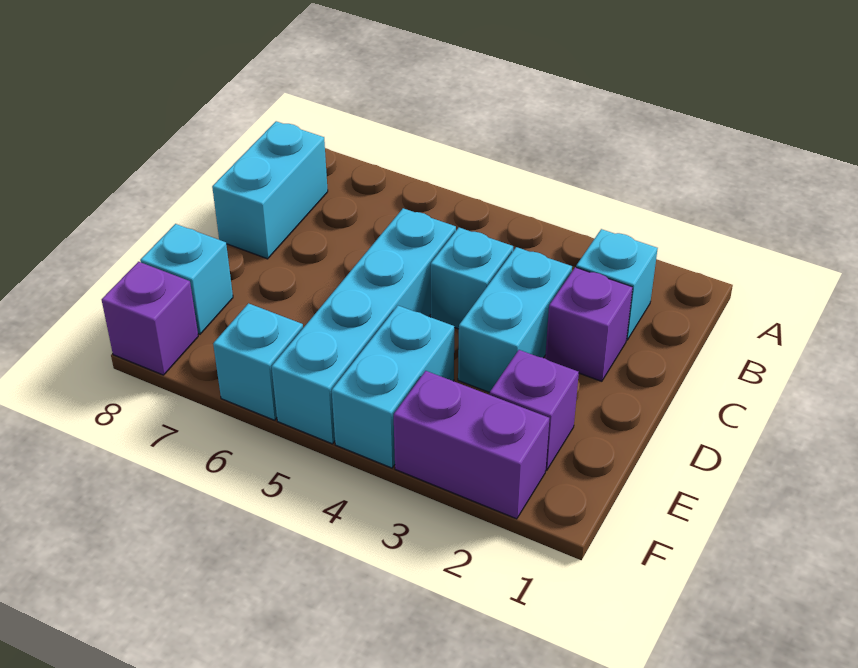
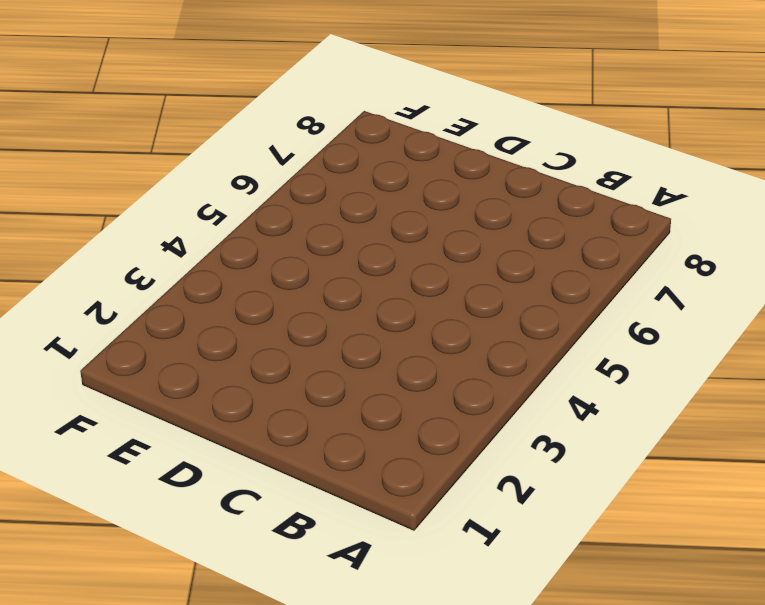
none -> cyan 1x1 brick [576,229,658,340]
none -> cyan 1x2 brick [212,121,328,259]
none -> purple 1x1 brick [545,267,633,381]

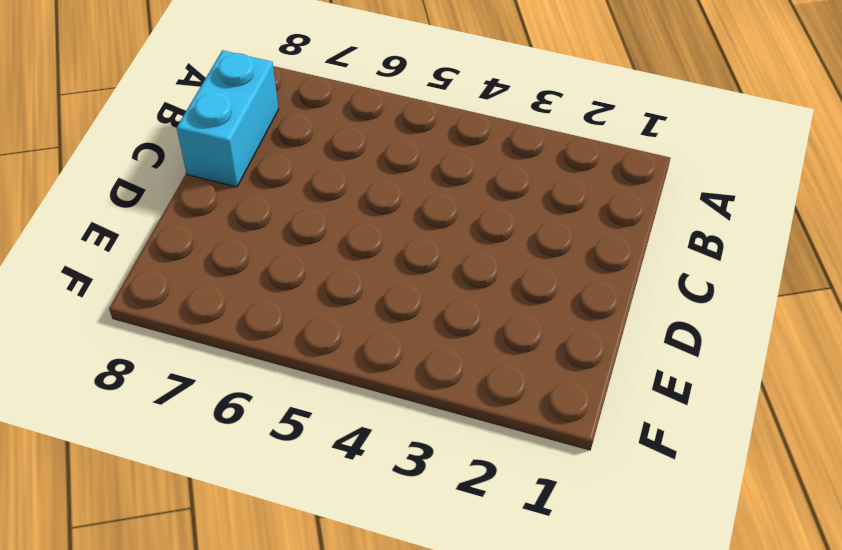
none -> cyan 1x1 brick [576,229,658,340]
none -> purple 1x1 brick [545,267,633,381]
none -> cyan 1x2 brick [458,247,572,392]

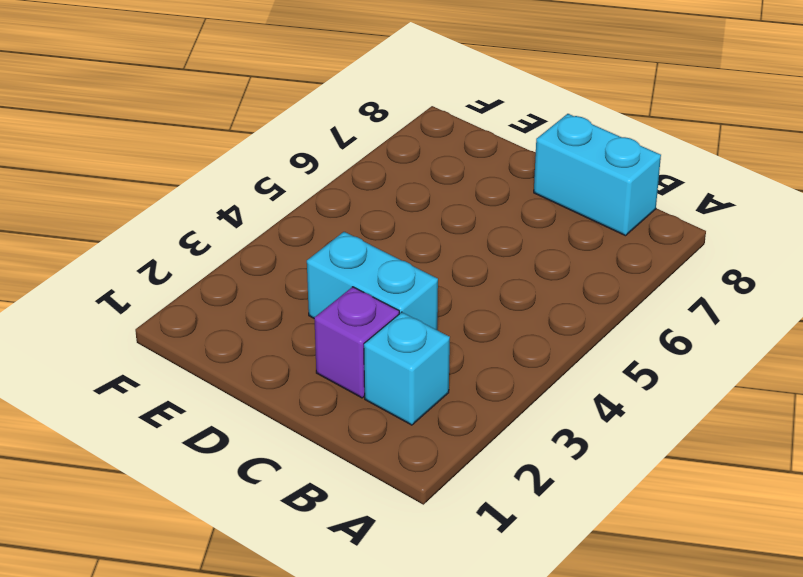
none -> cyan 1x1 brick [431,228,513,329]
none -> cyan 1x4 brick [272,208,456,444]
none -> purple 1x1 brick [490,350,579,470]

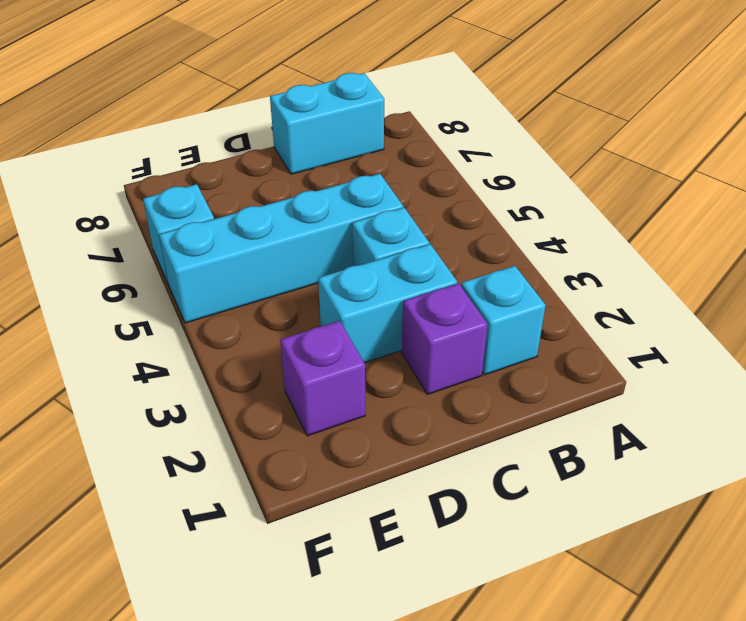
none -> cyan 1x2 brick [332,306,454,468]
none -> cyan 1x1 brick [140,224,233,334]
none -> purple 1x2 brick [394,371,549,519]

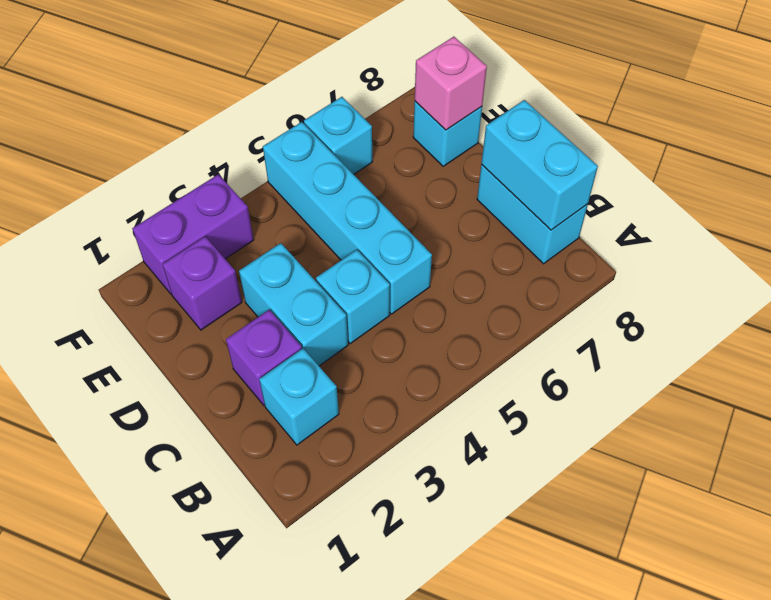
cyan 1x2 brick [481,100,598,230] -> cyan 1x2 brick moved to [332,306,454,468]
pink 1x1 brick [415,37,487,130] -> none
none -> purple 1x1 brick [102,262,198,375]

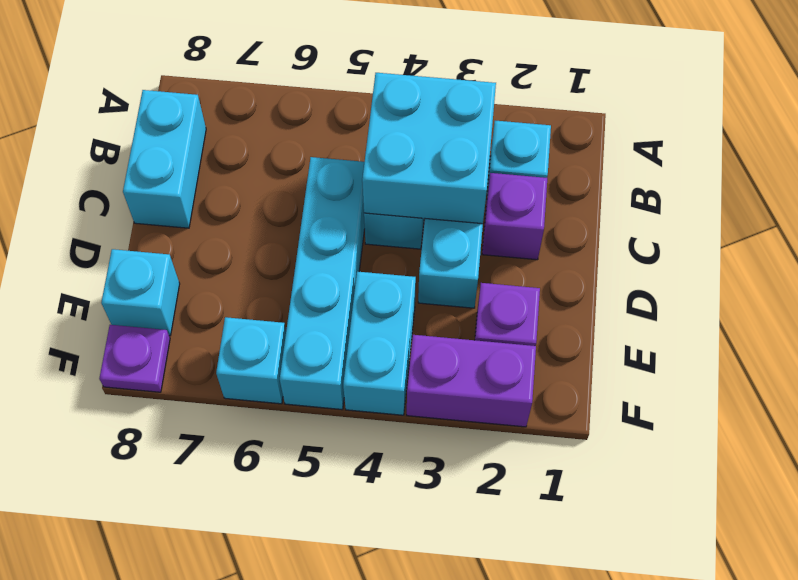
cyan 2x2 brick [362,73,496,224] -> none
purple 1x1 plate [99,325,170,392] -> purple 1x1 brick [102,262,198,375]

